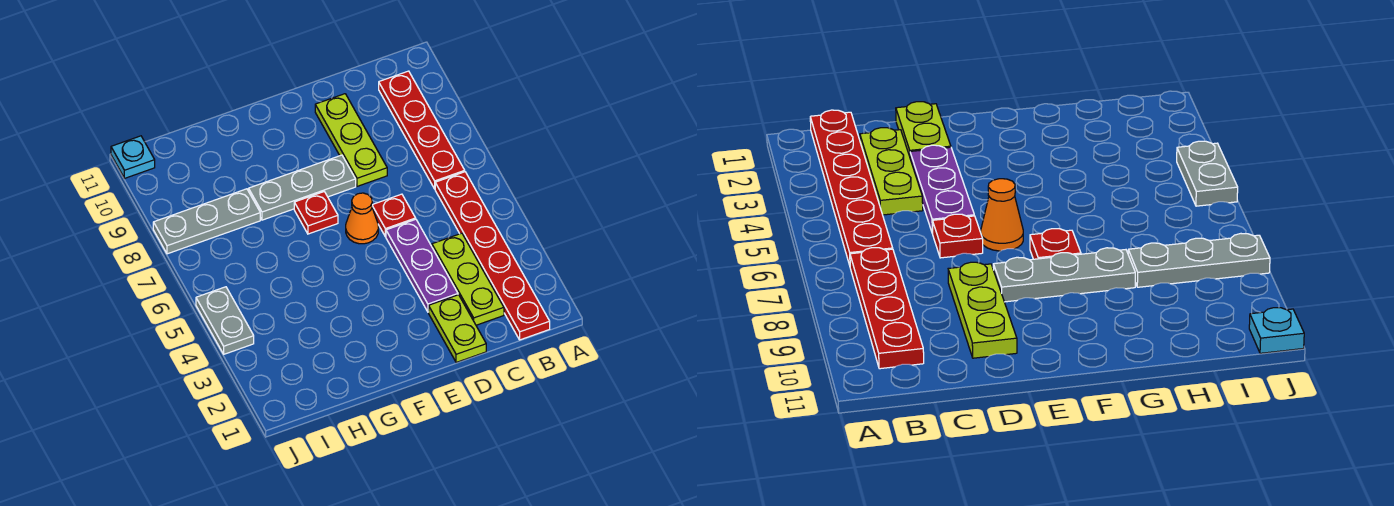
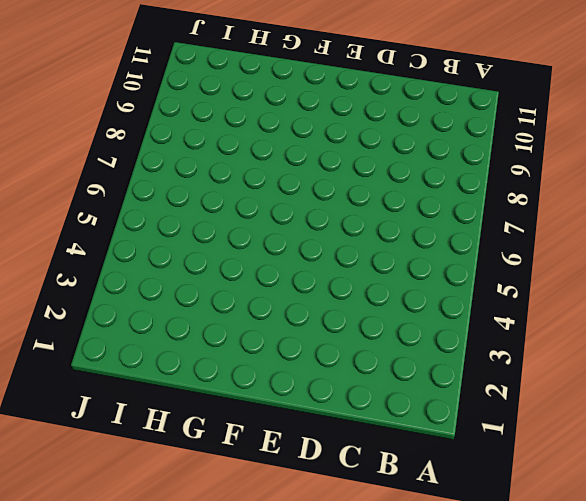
none -> red 1x6 plate [435,172,550,340]
none -> red 1x4 plate [379,71,465,189]
none -> lime 1x3 plate [432,233,504,325]

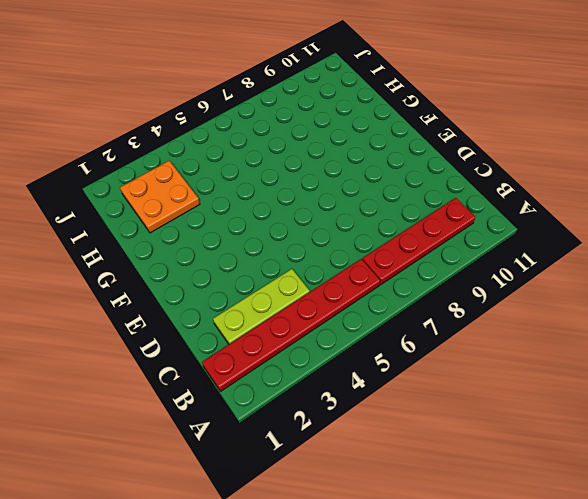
orange 2x2 plate [120,161,200,233] -> none
none -> lime 1x2 plate [429,295,486,362]
none -> purple 1x3 plate [386,219,458,312]
none -> red 1x1 plate [372,194,416,237]

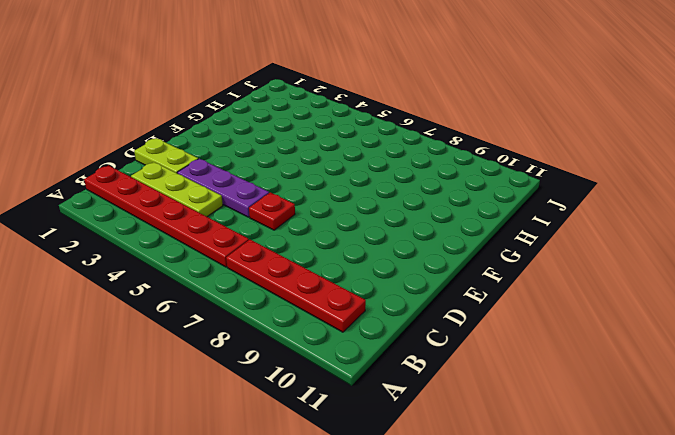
none -> lime 1x3 plate [315,94,387,186]
none -> orange 1x1 cone [346,193,378,244]
none -> grey 1x3 plate [249,155,356,220]

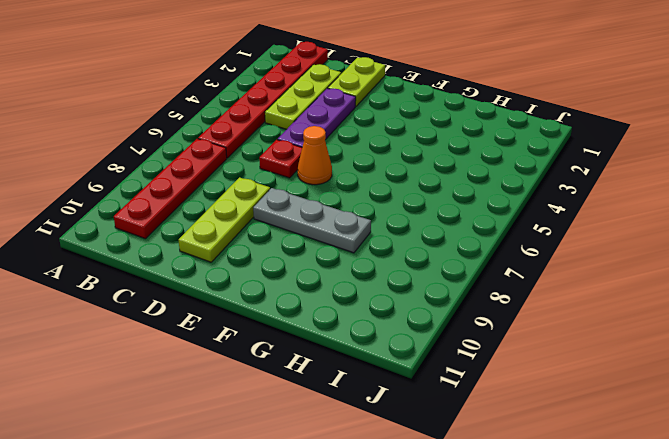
none -> red 1x1 plate [294,192,338,234]
none -> grey 1x3 plate [153,189,260,254]
none -> grey 1x2 plate [196,287,254,354]

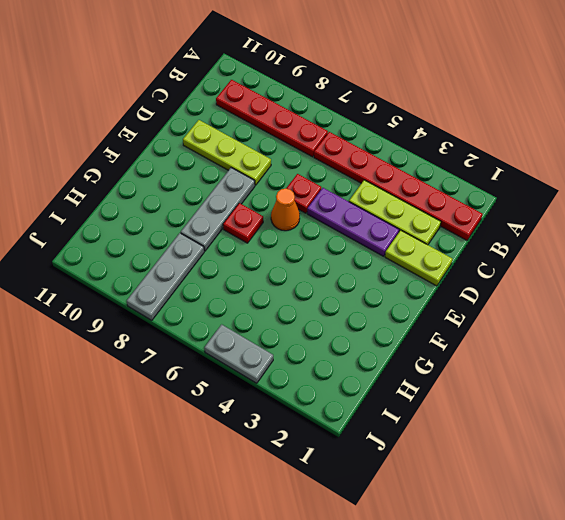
none -> cyan 1x1 plate [111,136,155,178]

